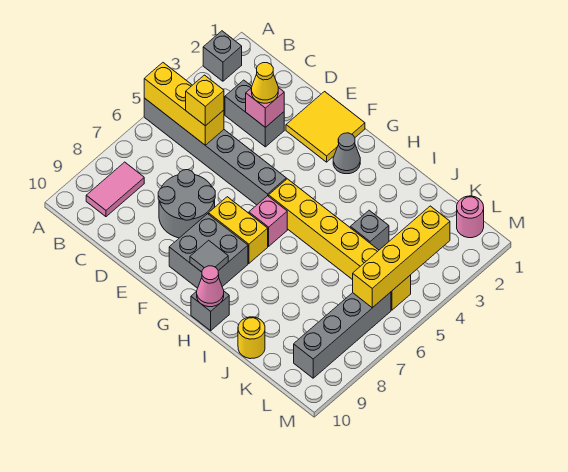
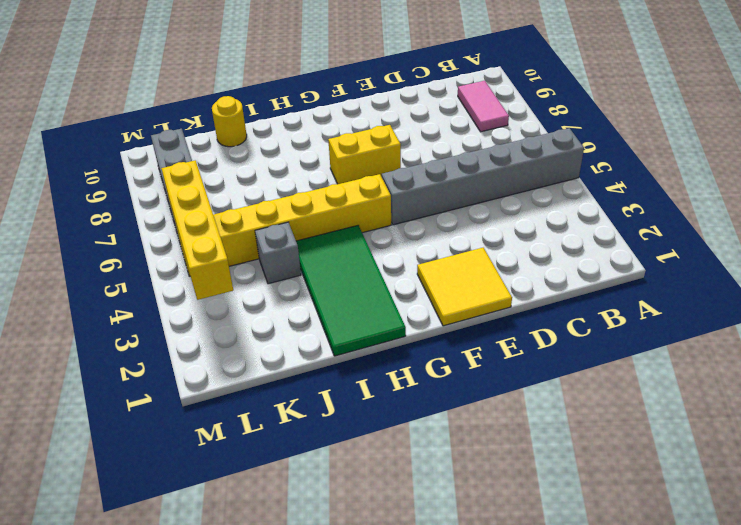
green 2x4 tile [296,225,406,356] -> none
none -> grey 1x1 brick [203,31,242,81]
none -> grey 1x2 brick [225,80,284,147]
none -> grey 2x2 round brick [158,170,215,238]

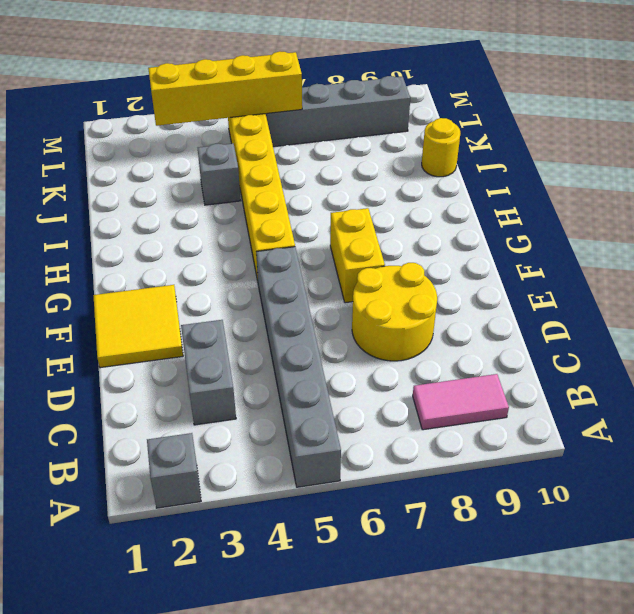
yellow 2x2 round brick [352,263,437,361] -> grey 2x2 round brick [158,170,215,238]
none -> grey 2x2 brick [169,214,248,288]
none -> grey 1x1 cone [333,133,360,174]
none -> pink 1x1 brick [249,196,287,246]

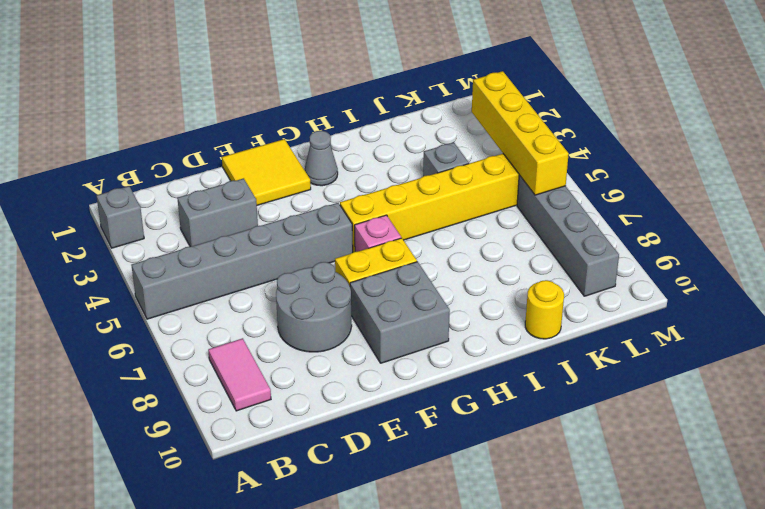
none -> grey 1x1 brick [191,291,229,331]
none -> pink 1x1 round brick [457,196,484,238]
none -> yellow 1x3 brick [144,63,224,145]

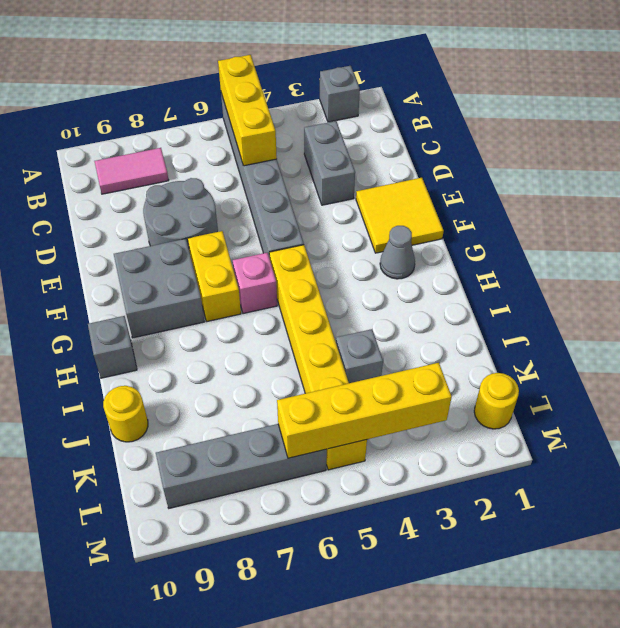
yellow 1x1 round brick [474,373,519,429] -> pink 1x1 round brick [457,196,484,238]
none -> pink 1x1 brick [246,88,284,128]
none -> grey 1x1 tile [190,240,228,272]
none -> pink 1x1 cone [197,266,224,307]

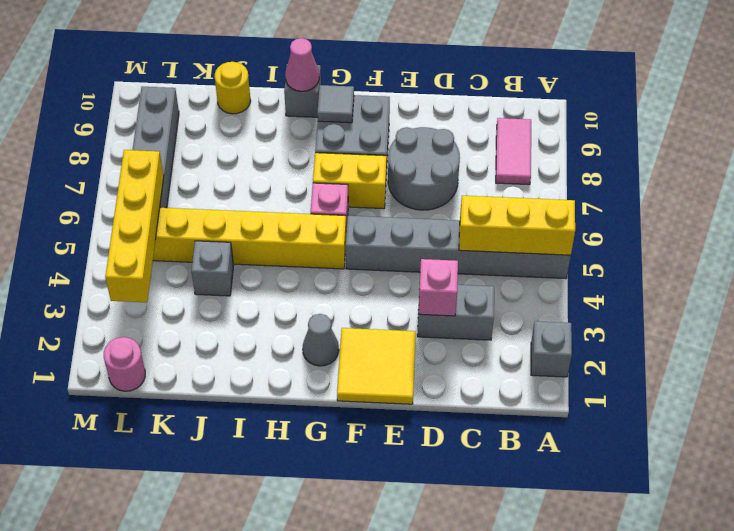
none -> yellow 1x1 brick [186,75,224,126]
none -> yellow 1x1 cone [251,63,278,103]

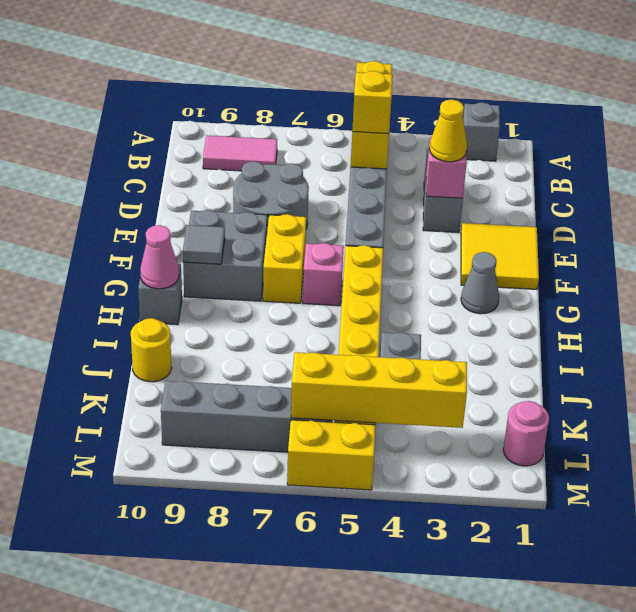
yellow 1x2 brick [287,420,376,490] -> none

